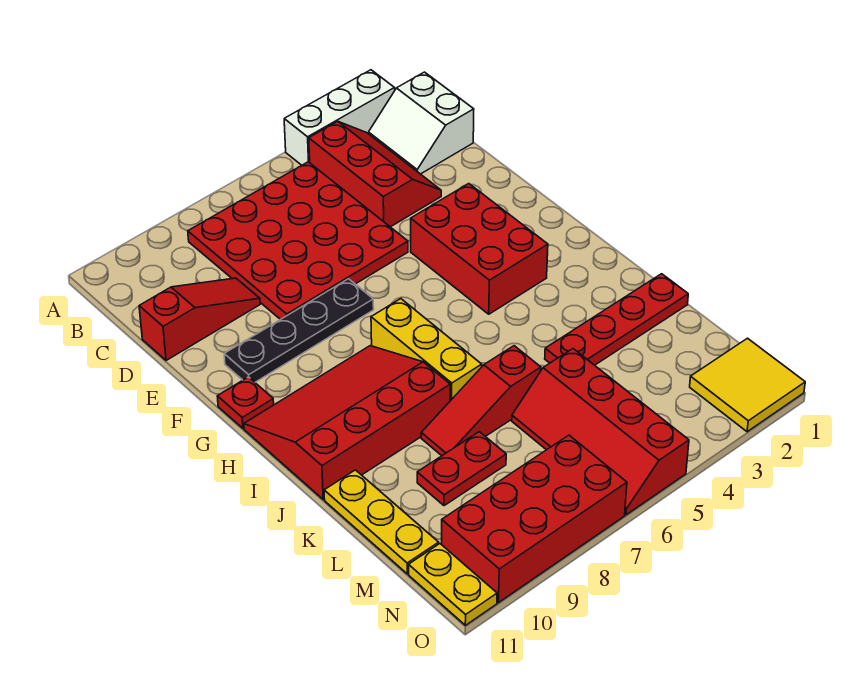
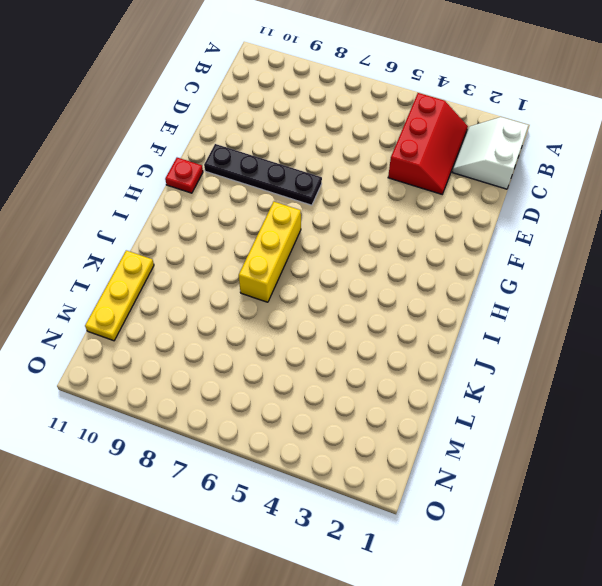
none -> white 1x3 brick [284,70,395,165]
none -> red 4x4 plate [188,162,408,320]
none -> red 1x3 slope [139,278,260,361]

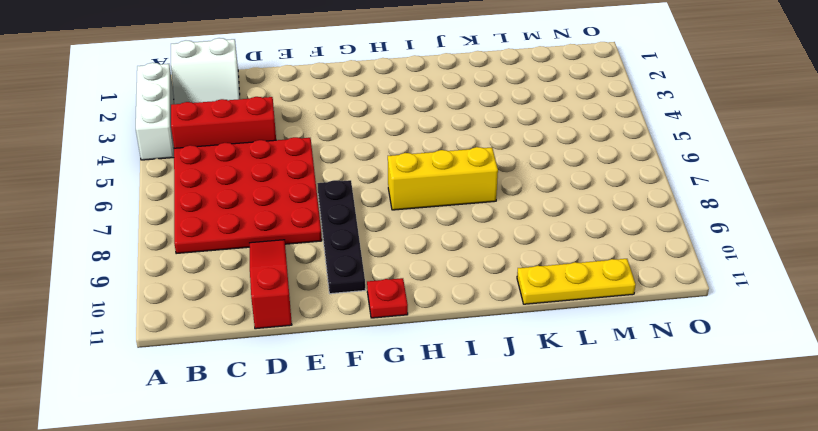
none -> red 2x3 brick [411,184,548,314]
none -> red 3x4 slope [244,346,450,499]
none -> red 1x4 plate [545,274,688,365]

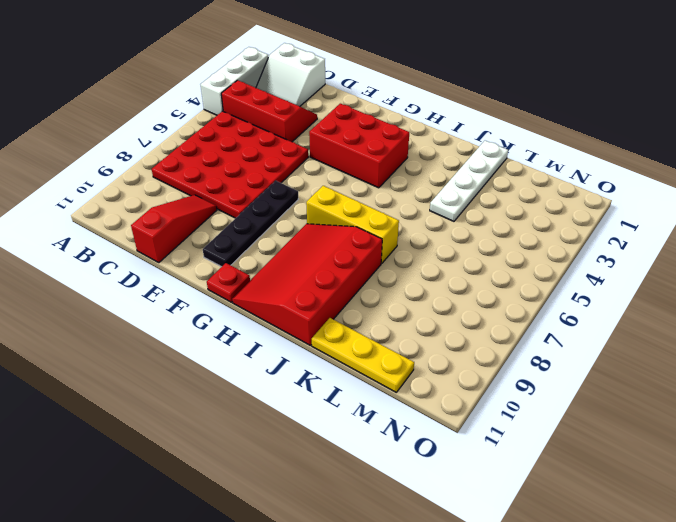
white 1x4 plate [430,141,508,221] -> red 1x4 plate [545,274,688,365]
none -> red 1x3 slope [421,346,541,456]
none -> red 2x4 slope [512,349,689,515]
none -> red 1x2 plate [417,432,506,506]

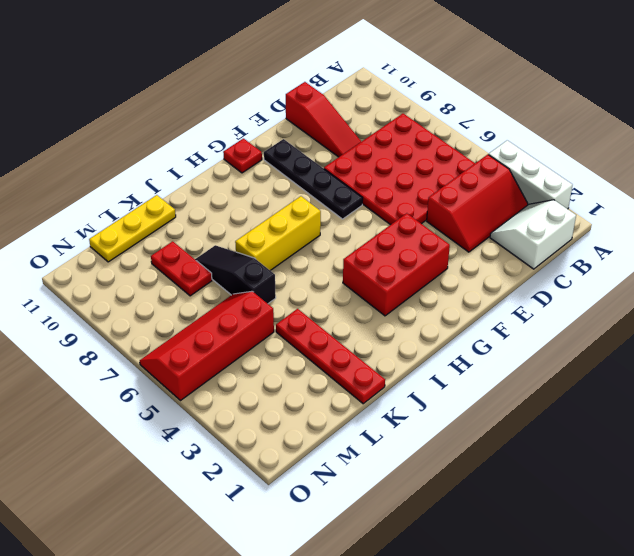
black 1x3 slope [195,245,276,304] -> red 1x3 slope [421,346,541,456]
none -> red 3x4 slope [244,346,450,499]
none -> yellow 2x2 tile [690,338,805,432]
none -> red 2x4 brick [442,435,627,603]

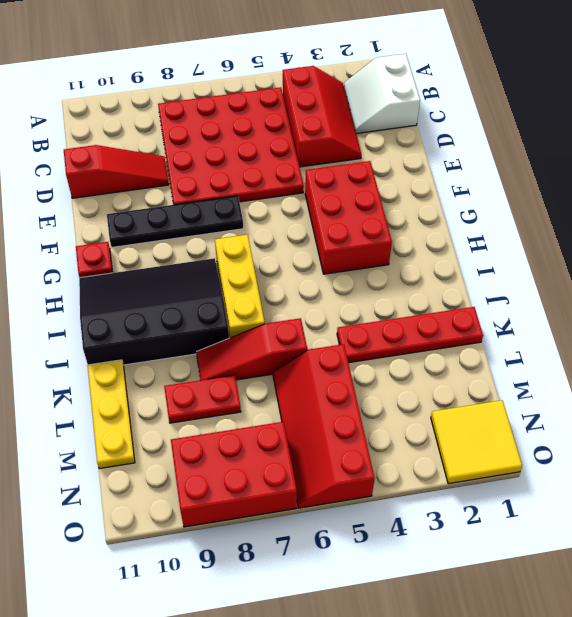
black 3x4 slope [79,258,229,365] -> red 3x4 slope [244,346,450,499]
red 2x3 brick [171,422,297,527] -> red 2x4 brick [442,435,627,603]
none -> white 1x3 brick [284,70,395,165]
none -> yellow 1x2 plate [409,544,497,625]

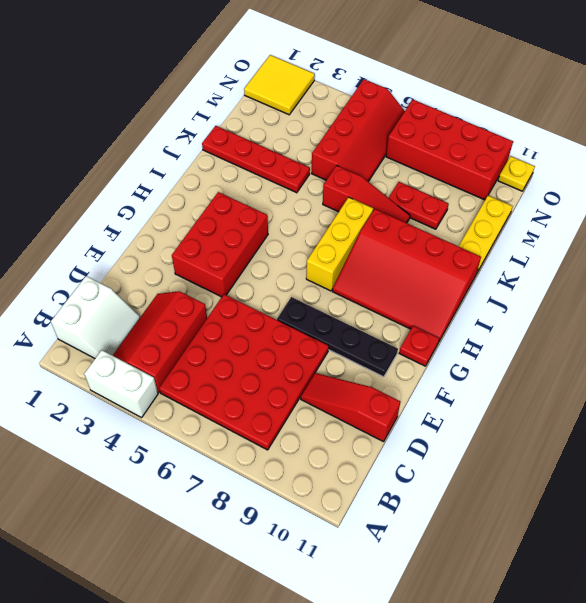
white 1x2 brick [84,350,158,418] -> white 1x3 brick [284,70,395,165]
yellow 1x1 plate [498,156,535,191] -> yellow 1x2 plate [409,544,497,625]

